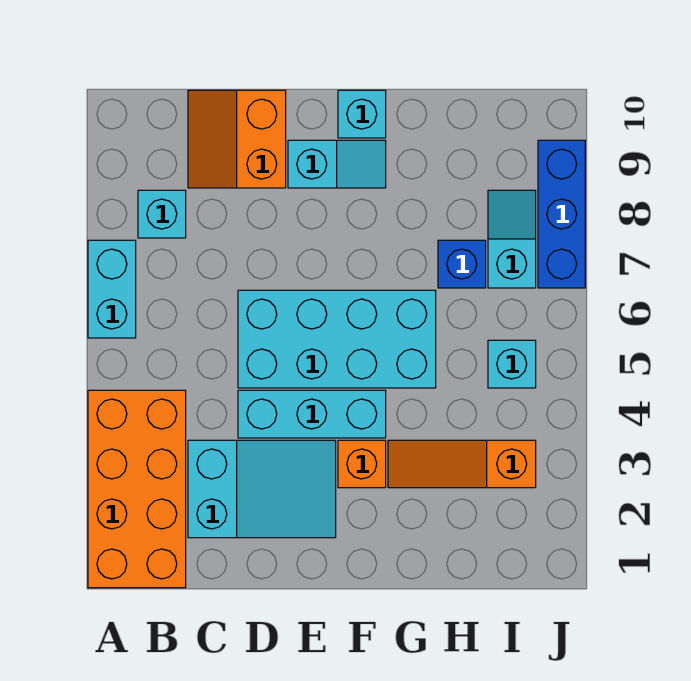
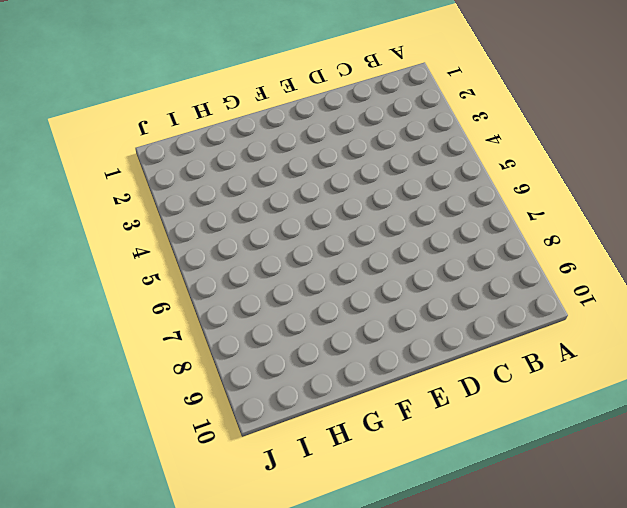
none -> orange 2x4 brick [88,390,186,588]
none -> cyan 1x2 brick [88,240,136,338]
none -> cyan 1x1 brick [138,190,186,238]

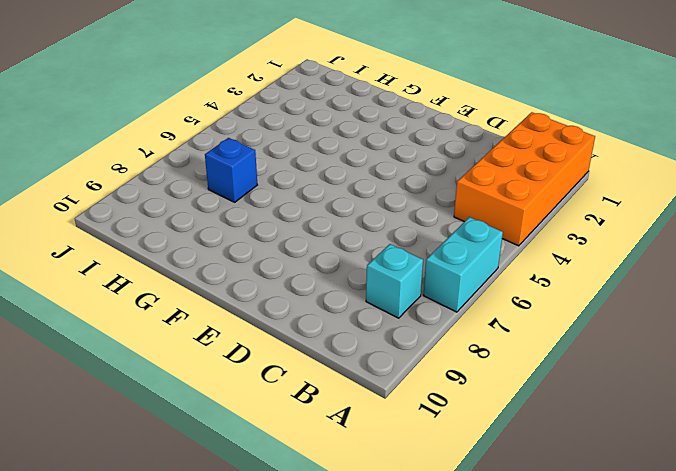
none -> cyan 2x3 slope [188,440,336,538]
none -> orange 2x2 slope [188,90,286,188]
none -> cyan 1x3 brick [238,390,386,438]

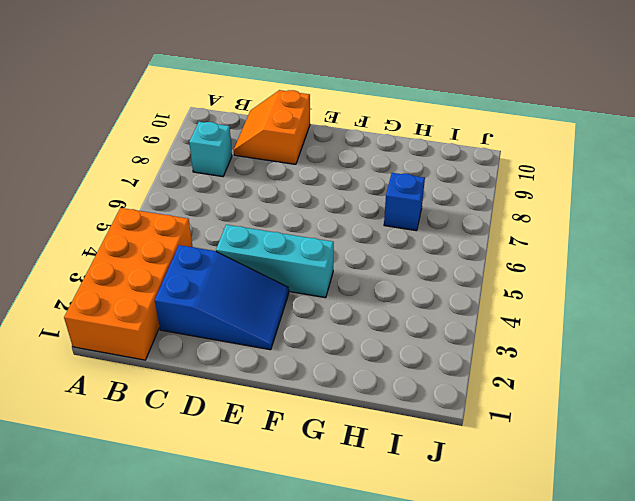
blue 2x3 slope [155,245,289,350] -> cyan 2x3 slope [188,440,336,538]
none -> cyan 1x2 brick [88,240,136,338]
none -> cyan 2x4 brick [238,290,436,388]
none -> cyan 1x2 slope [288,140,386,188]

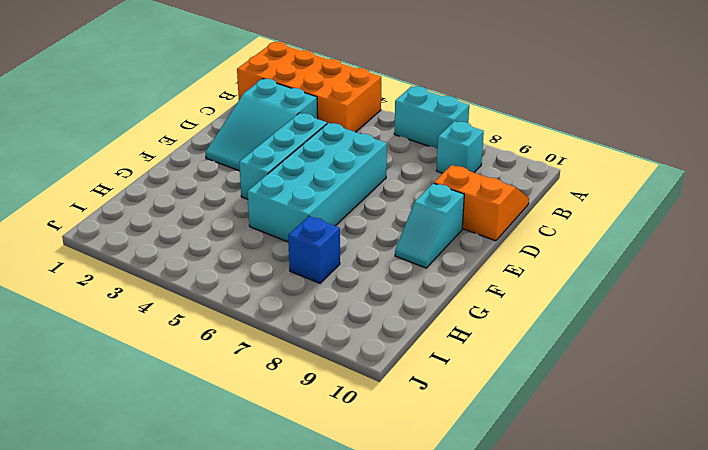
none -> orange 1x1 brick [338,440,386,488]
none -> cyan 1x1 brick [338,90,386,138]
none -> orange 1x3 slope [388,440,536,488]

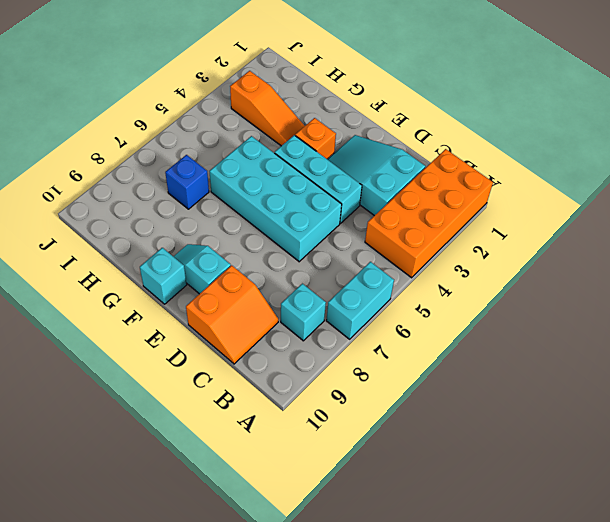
none -> cyan 1x1 brick [488,340,536,388]
none -> cyan 1x2 slope [488,190,536,288]
none -> blue 1x3 brick [538,140,585,288]

